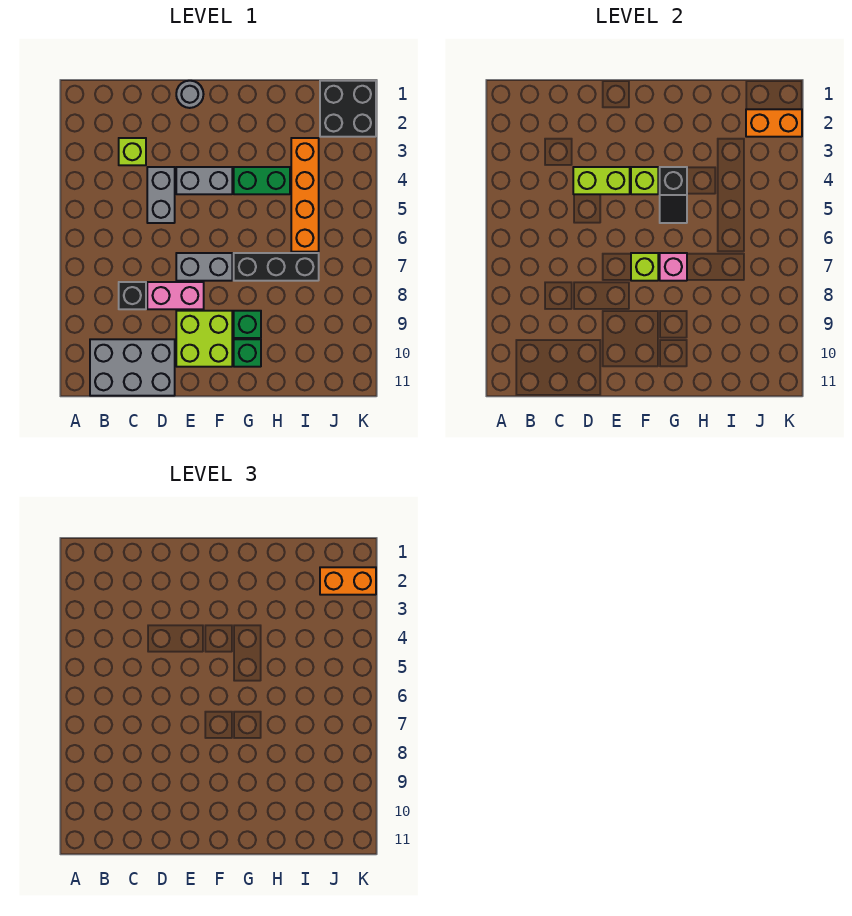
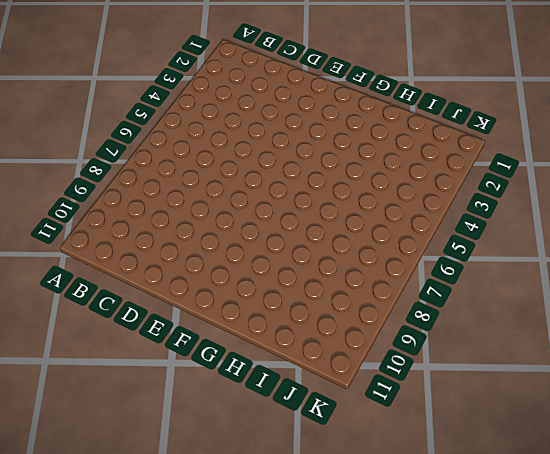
none -> grey 2x3 brick [90,339,175,396]
none -> lime 1x1 brick [119,138,146,165]
none -> black 1x1 brick [119,282,146,309]

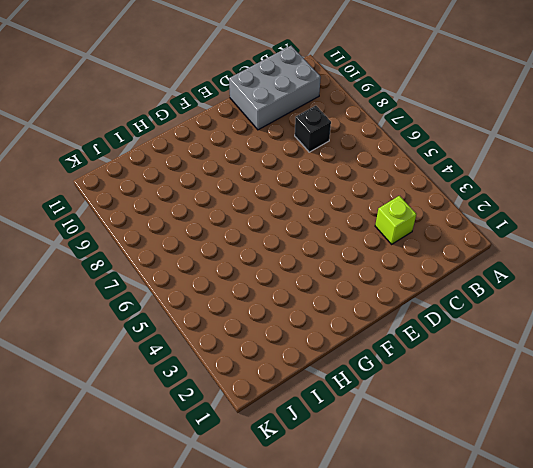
none -> grey 1x2 brick [147,167,175,223]
none -> pink 1x2 brick [147,282,204,309]
none -> grey 1x1 round brick [176,81,204,108]

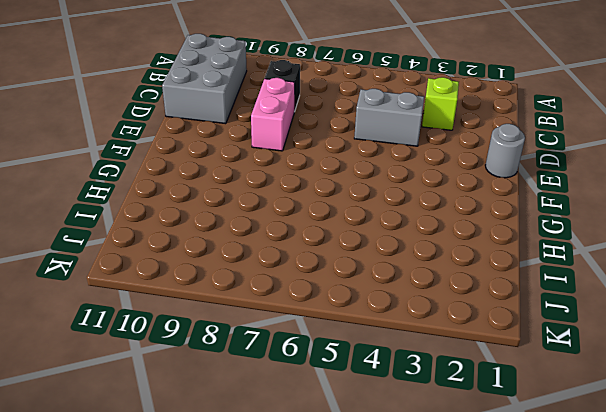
none -> grey 1x2 brick [176,167,232,194]
none -> grey 1x2 brick [176,253,232,281]
none -> lime 2x2 brick [176,311,232,367]

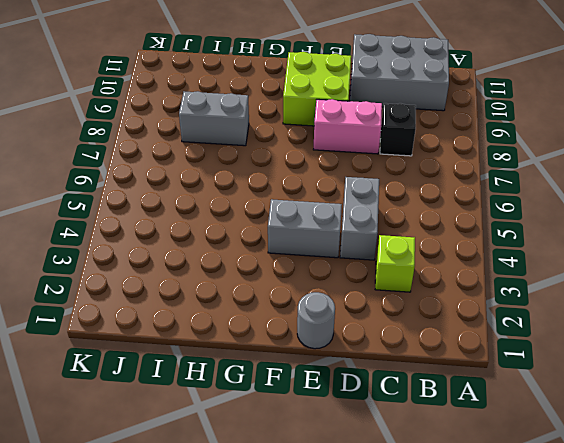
grey 1x2 brick [179,91,249,146] -> grey 1x2 brick moved to [176,253,232,281]
none -> green 1x2 brick [234,167,290,194]
none -> black 1x3 brick [234,253,319,281]
none -> green 1x1 brick [234,311,261,338]

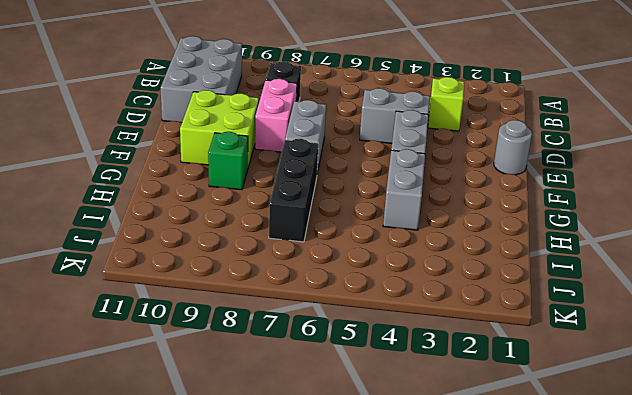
grey 1x2 brick [383,149,425,230] -> green 1x2 brick [234,167,290,194]
none -> green 1x1 brick [234,339,261,367]
none -> orange 1x4 brick [291,138,319,252]
none -> black 2x2 brick [320,81,376,137]

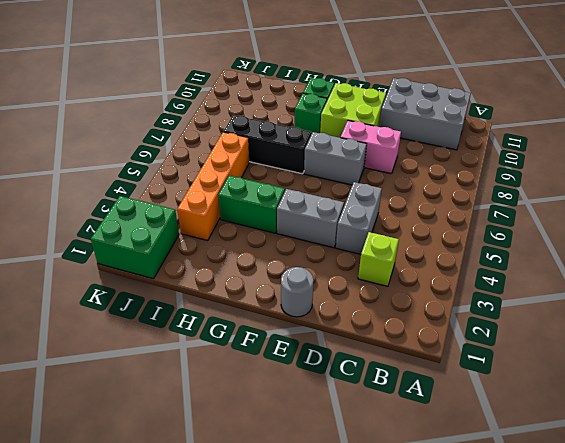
green 2x2 brick [91,196,179,279] -> black 2x2 brick [320,81,376,137]
none -> black 1x1 brick [119,282,146,309]
none -> lime 1x2 brick [573,167,630,194]
none -> lime 1x1 brick [631,167,658,194]

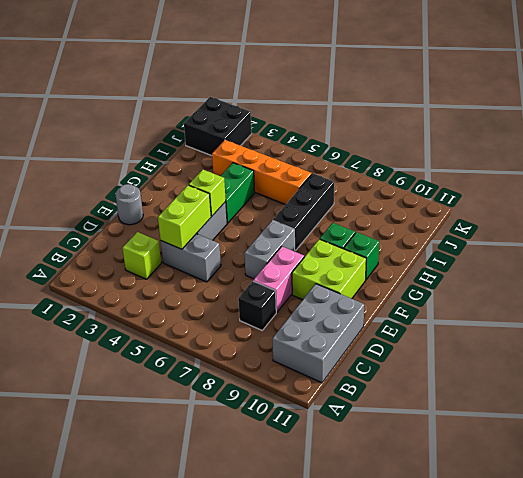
none -> lime 1x1 brick [631,253,658,281]
none -> black 1x2 slope [660,167,687,223]
none -> pink 1x1 brick [660,253,687,281]

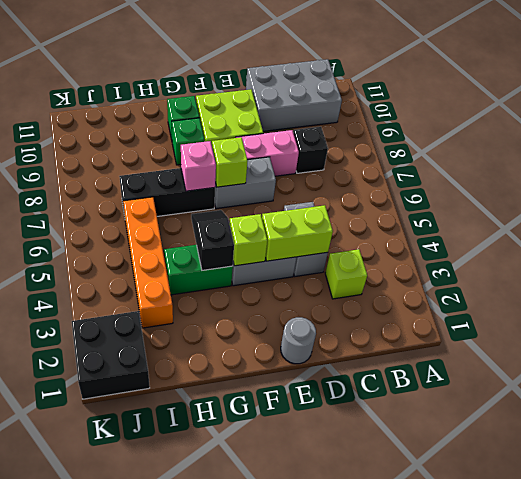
none -> orange 1x2 brick [746,109,802,137]
none -> orange 1x2 brick [320,567,376,595]

